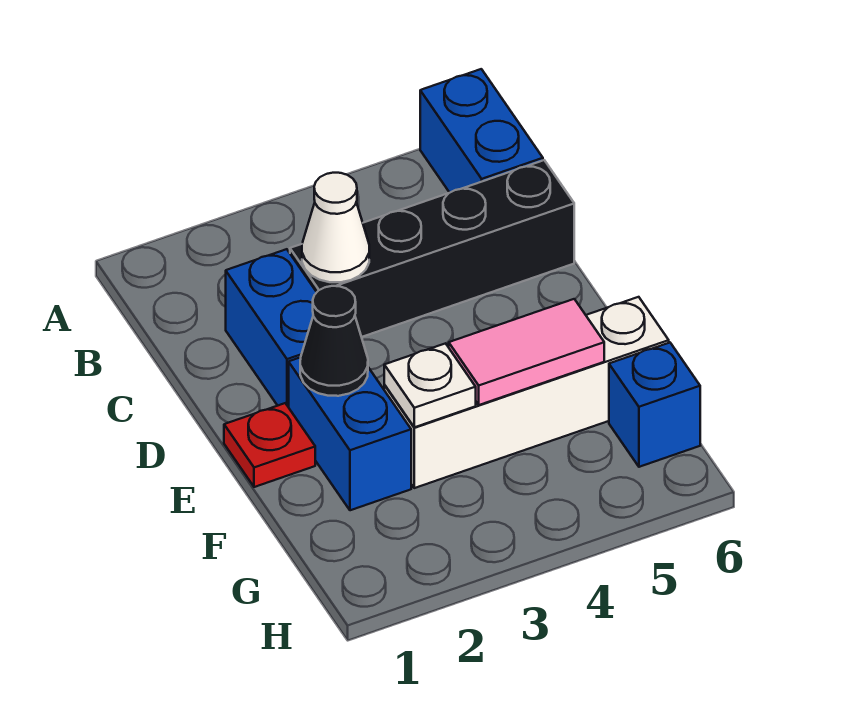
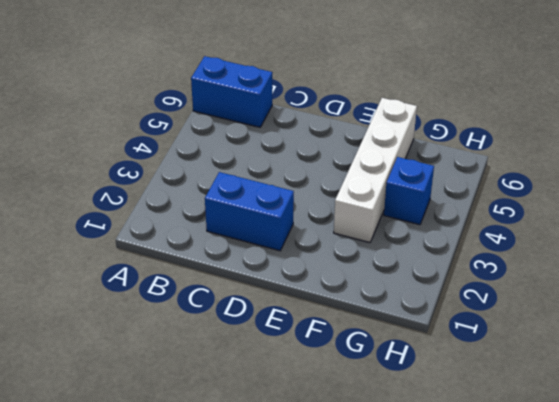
blue 1x1 brick [384,157,434,225] -> blue 1x1 brick moved to [609,343,700,467]
none -> black 1x4 brick [290,160,574,337]
none -> red 1x1 plate [224,403,315,487]

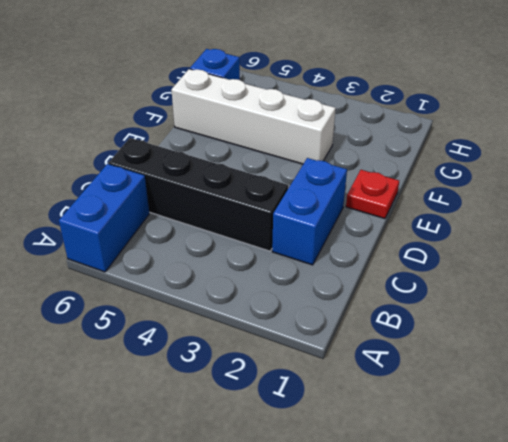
none -> blue 1x2 brick [289,357,411,510]
none -> white 1x1 cone [302,173,369,282]

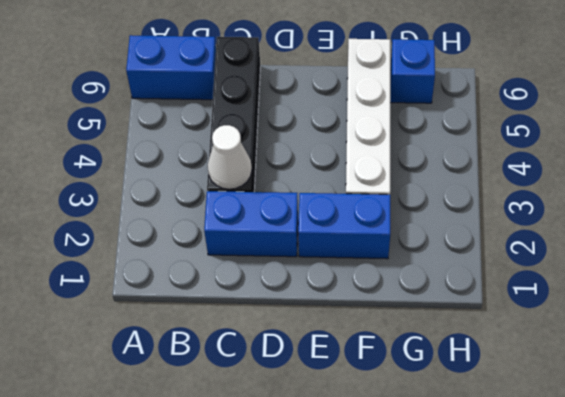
none -> red 1x1 plate [224,403,315,487]
none -> black 1x1 cone [300,286,368,396]

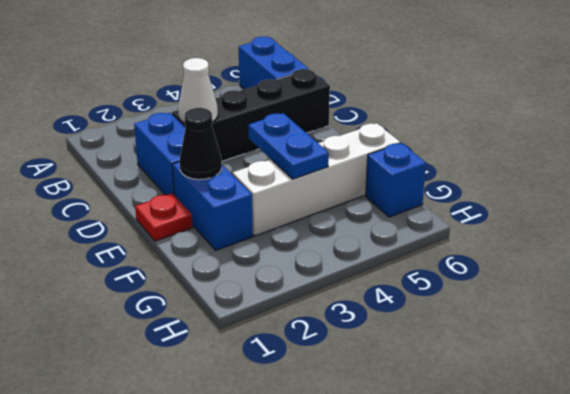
blue 1x2 plate [248,113,329,179] -> pink 1x2 tile [449,299,604,405]
none -> white 1x1 plate [384,343,476,427]

